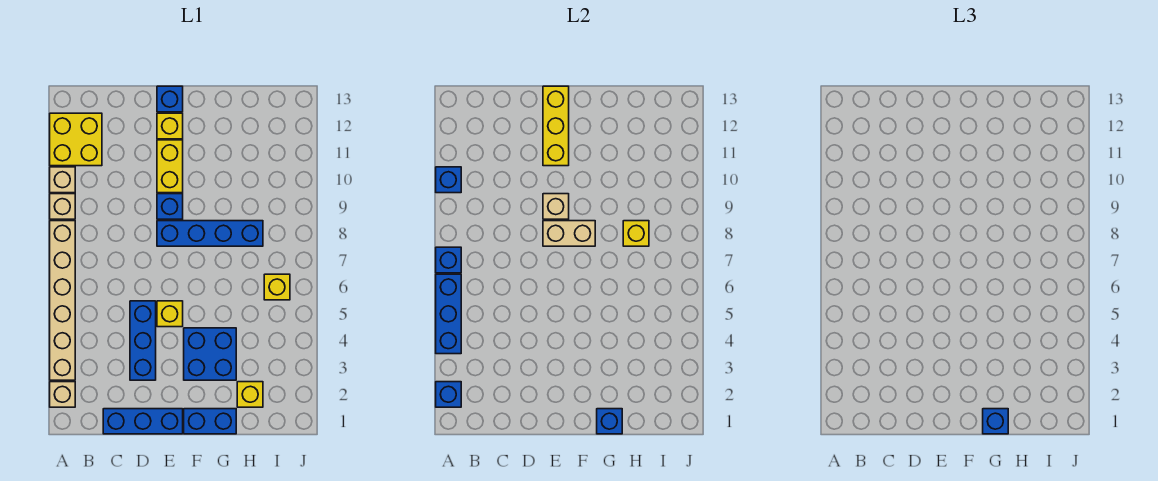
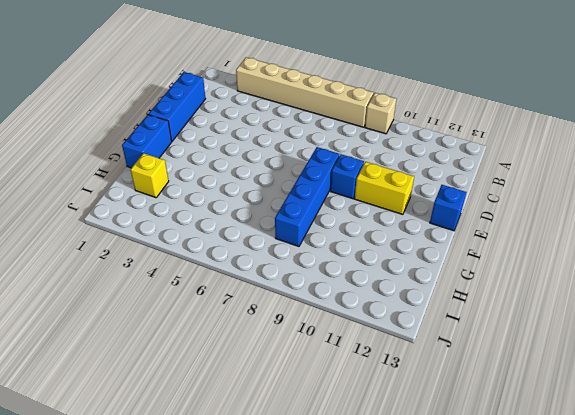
none -> tan 1x1 brick [50,382,75,407]
none -> tan 1x1 brick [50,167,75,193]
none -> yellow 2x2 brick [50,113,102,166]

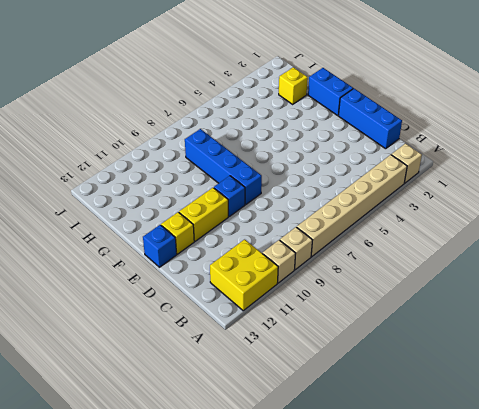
none -> blue 1x3 brick [130,301,156,380]
none -> yellow 1x1 brick [157,301,183,327]
none -> blue 2x2 brick [184,328,236,380]

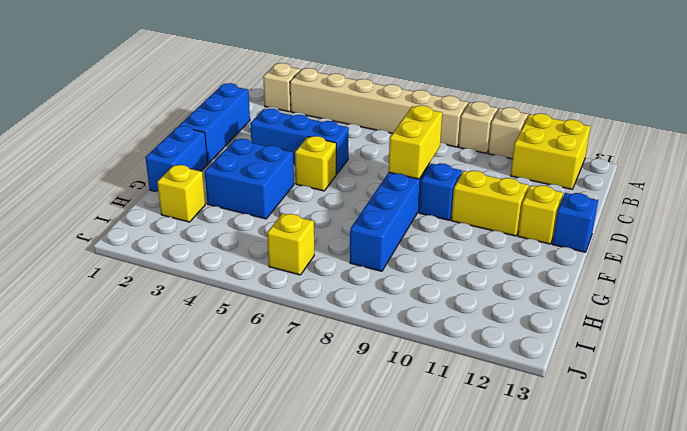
yellow 1x2 brick [388,105,442,179] -> tan 1x2 brick [543,221,595,246]
none -> blue 1x1 brick [436,382,461,407]
none -> blue 1x3 brick [436,274,461,354]
none -> blue 1x1 brick [436,247,461,273]

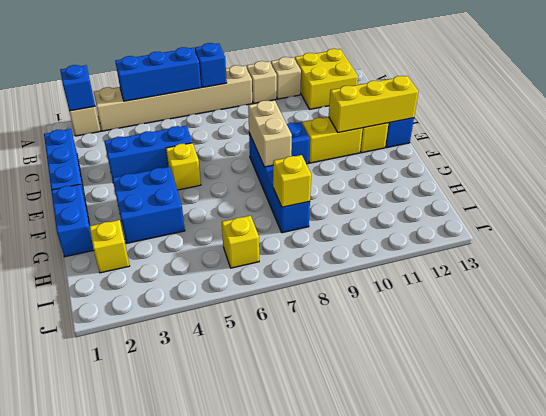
none -> blue 1x1 brick [436,167,461,193]
none -> tan 1x1 brick [543,194,569,219]
none -> blue 1x1 brick [597,409,622,434]

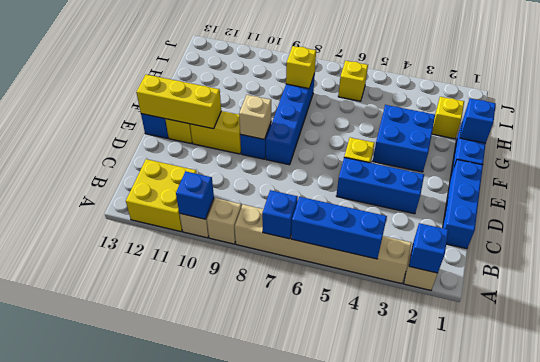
none -> tan 1x2 brick [543,221,595,246]
none -> blue 1x1 brick [983,409,1008,434]

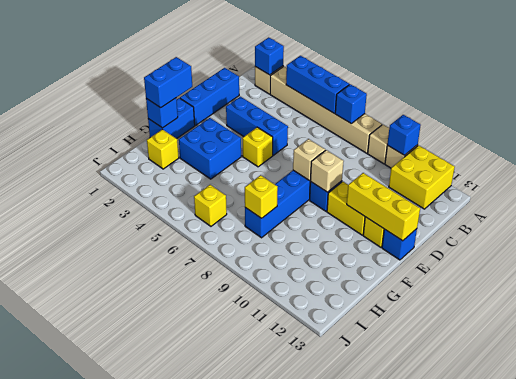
tan 1x1 brick [293,139,325,181] -> tan 1x2 brick [543,221,595,246]
blue 1x2 brick [144,57,192,108] -> blue 1x1 brick [983,409,1008,434]

